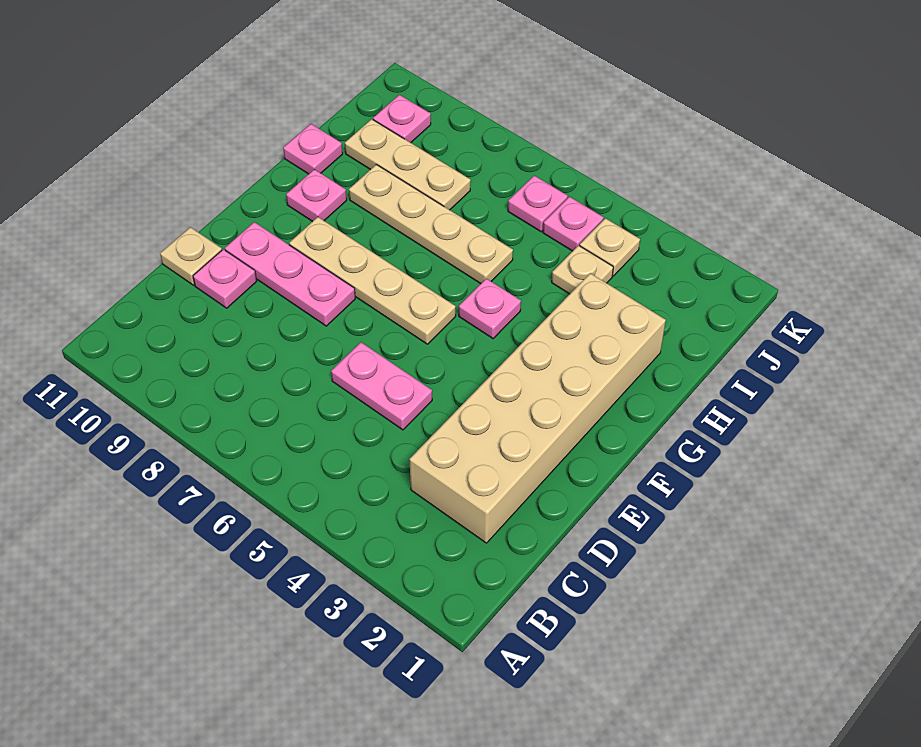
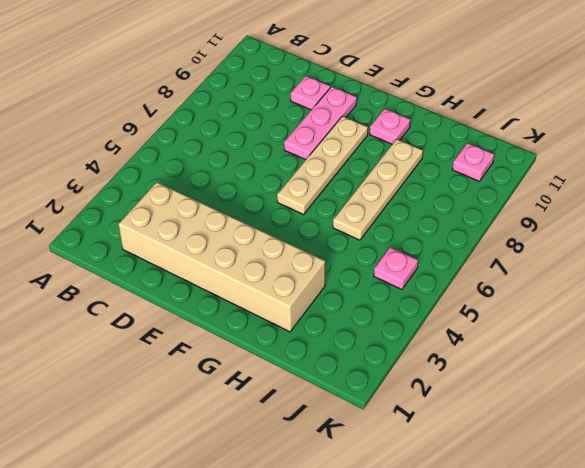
none -> pink 1x2 plate [331,342,432,430]
none -> tan 1x1 plate [160,227,222,285]
none -> pink 1x1 plate [459,279,521,339]

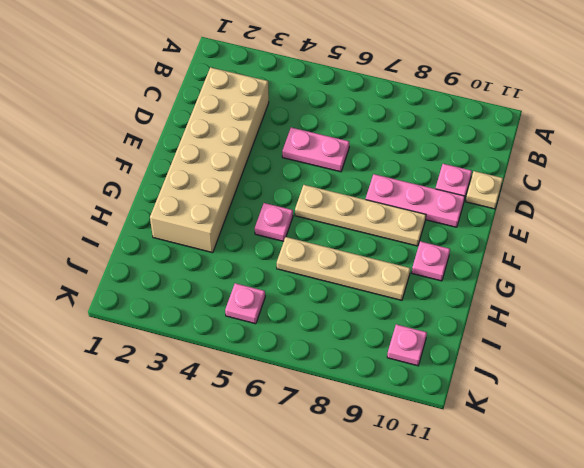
none -> pink 1x1 plate [283,124,343,174]
none -> tan 1x1 plate [552,245,613,294]
none -> tan 1x3 plate [345,119,471,210]

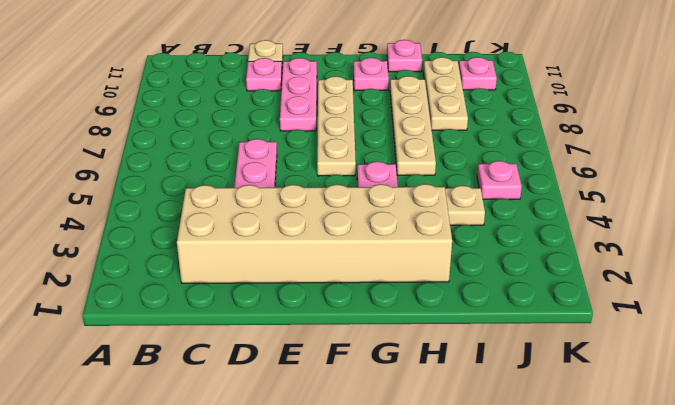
none -> tan 1x1 plate [580,218,640,276]
none -> pink 1x1 plate [508,176,568,232]

